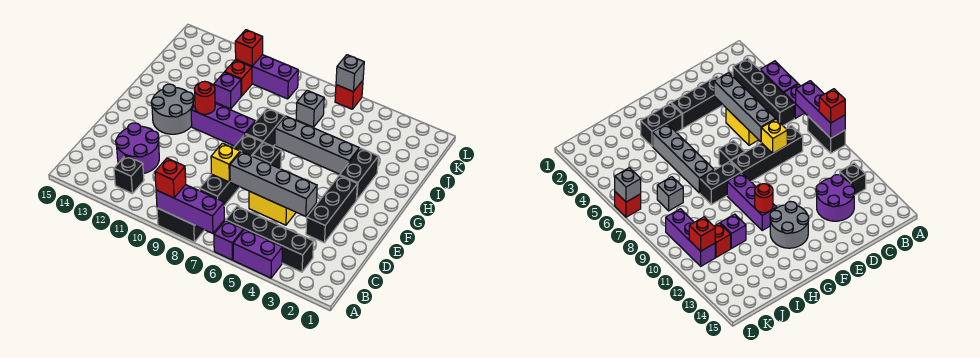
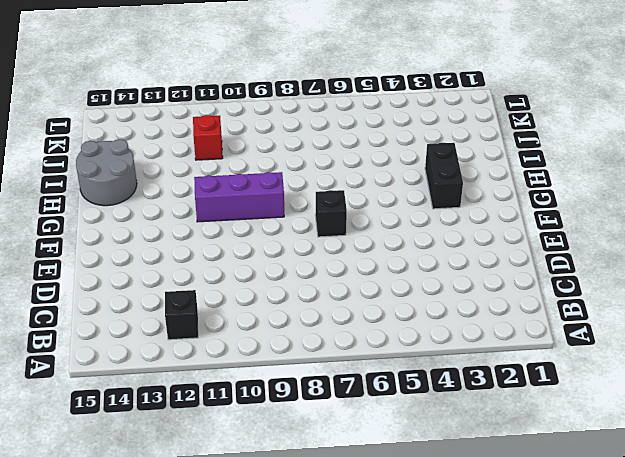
grey 2x2 round brick [76,139,137,206] -> grey 2x2 round brick moved to [151,84,194,134]
none -> purple 1x2 brick [233,229,282,278]
none -> purple 1x1 brick [214,221,244,260]
none -> black 1x2 brick [157,208,204,242]

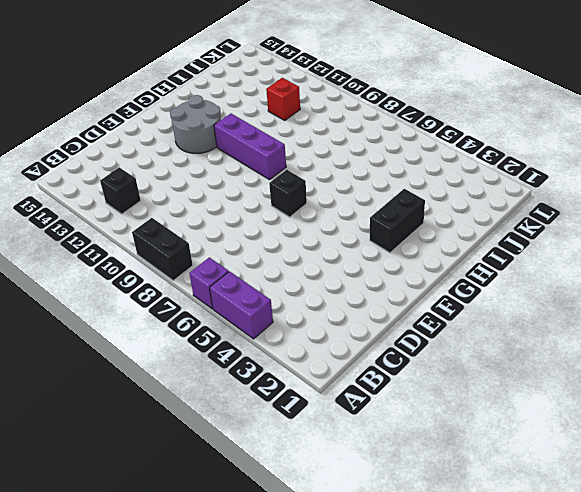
none -> black 1x4 brick [226,206,314,272]
none -> black 1x4 brick [200,134,263,206]
none -> purple 2x2 round brick [116,123,159,174]

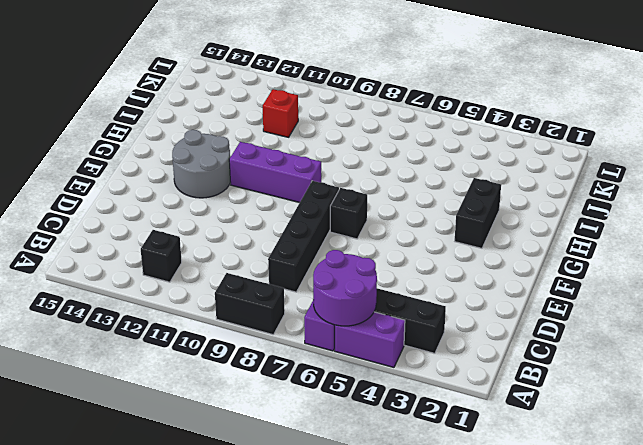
purple 2x2 round brick [313,250,377,326] -> purple 2x2 round brick moved to [116,123,159,174]
none -> black 1x3 brick [306,175,357,243]
none -> yellow 1x2 brick [249,191,296,225]
none -> black 1x2 brick [246,108,285,146]

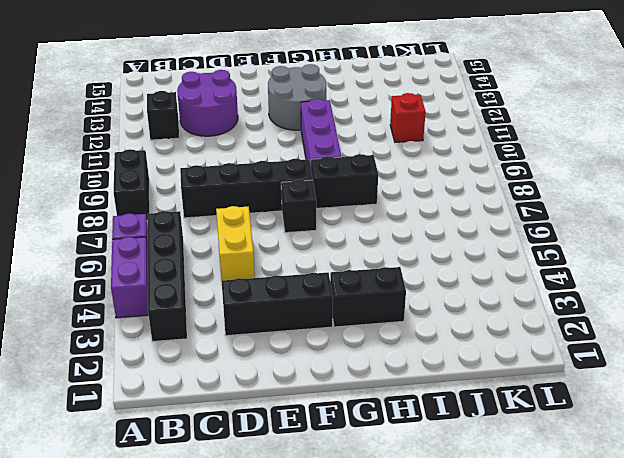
none -> grey 1x4 brick [275,116,359,174]
none -> purple 1x1 brick [213,72,241,109]
none -> grey 1x1 brick [296,90,324,127]

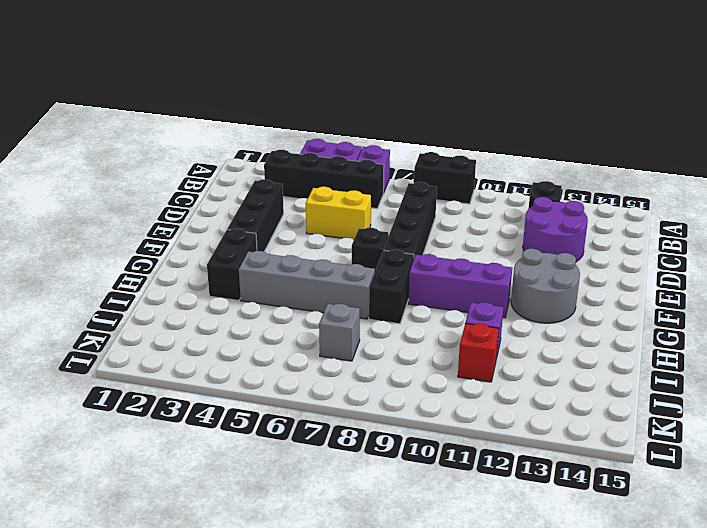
none -> purple 1x3 brick [237,55,298,99]
none -> red 1x1 brick [335,81,363,109]
none -> purple 1x3 brick [156,185,224,234]

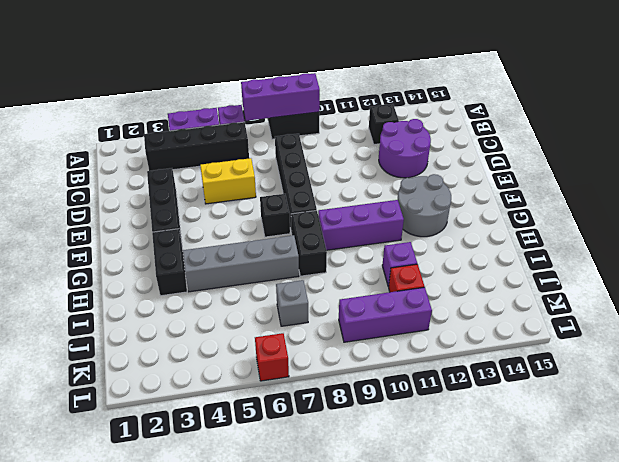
none -> grey 1x4 brick [230,151,317,216]
none -> yellow 1x1 brick [211,143,240,182]
none -> red 1x1 round brick [195,81,215,114]

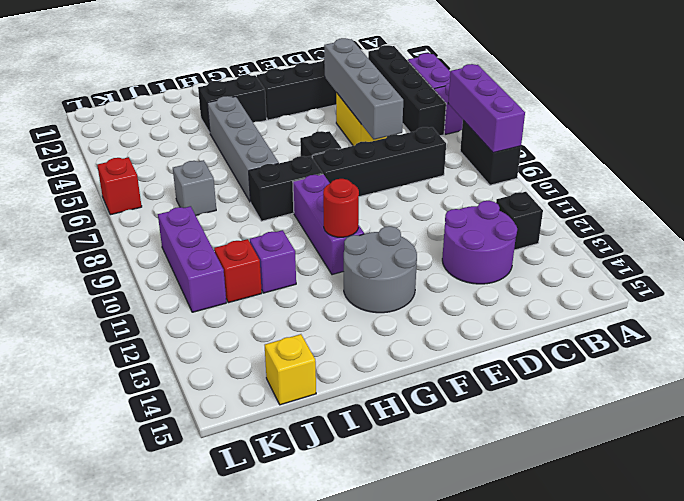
yellow 1x1 brick [265,334,316,405] -> yellow 1x1 brick moved to [211,143,240,182]
none -> red 1x1 brick [235,30,263,66]
none -> grey 1x1 brick [336,55,364,92]
none -> red 1x1 brick [155,158,186,198]

